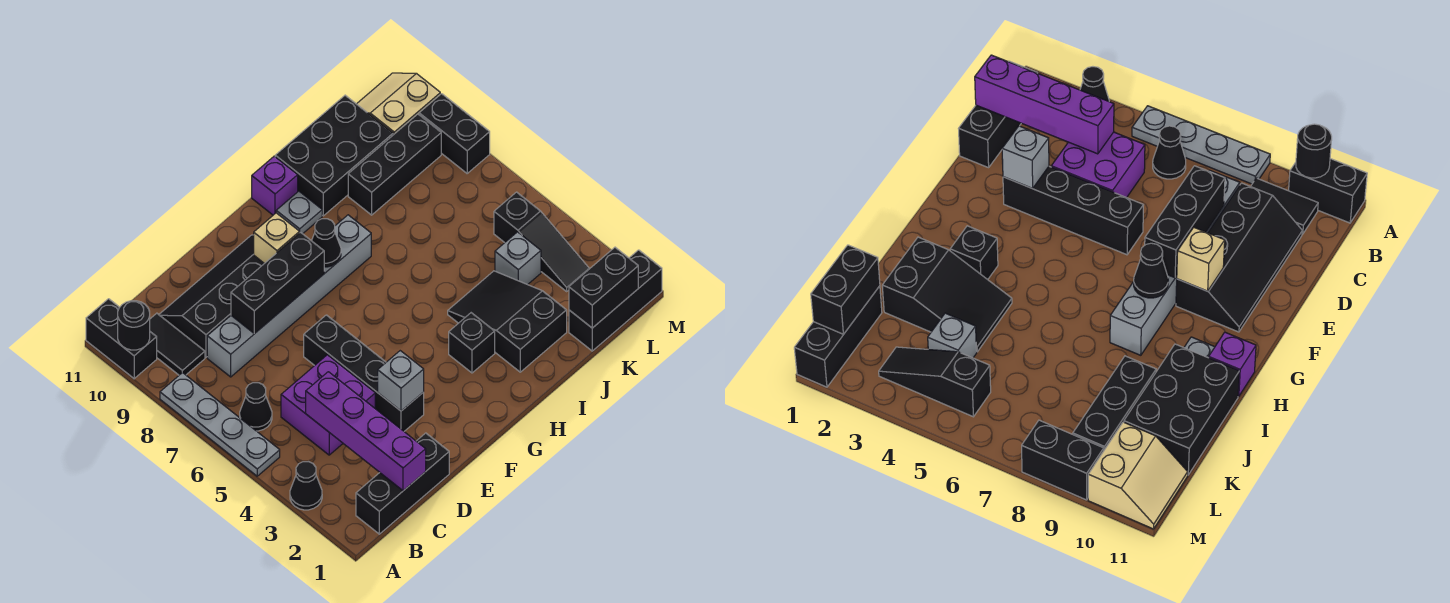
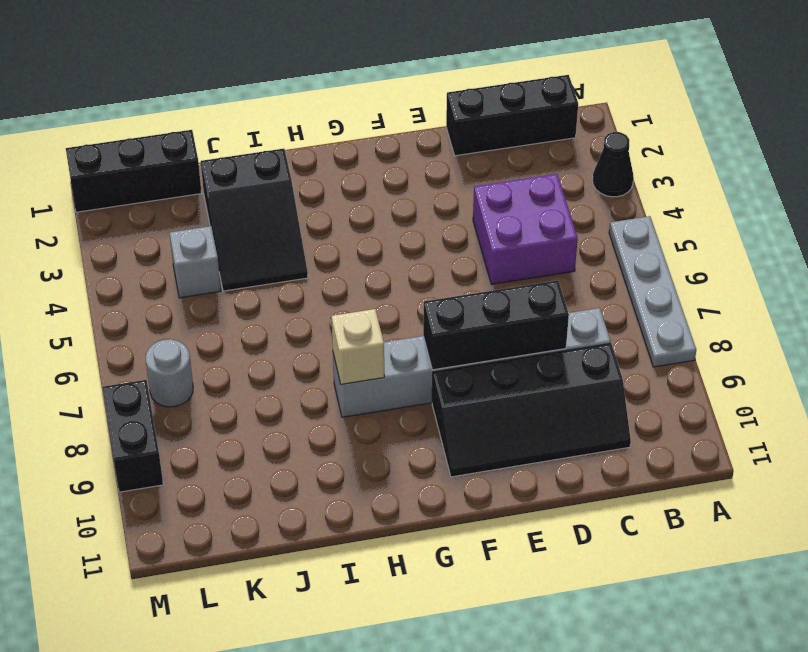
tan 1x1 brick [331,309,384,384] -> tan 1x1 brick moved to [254,213,300,263]
grey 1x1 round brick [146,339,193,407] -> none
none -> black 1x2 brick [86,299,157,379]
none -> black 1x1 cone [240,383,272,431]
none -> black 1x2 tile [150,313,205,375]

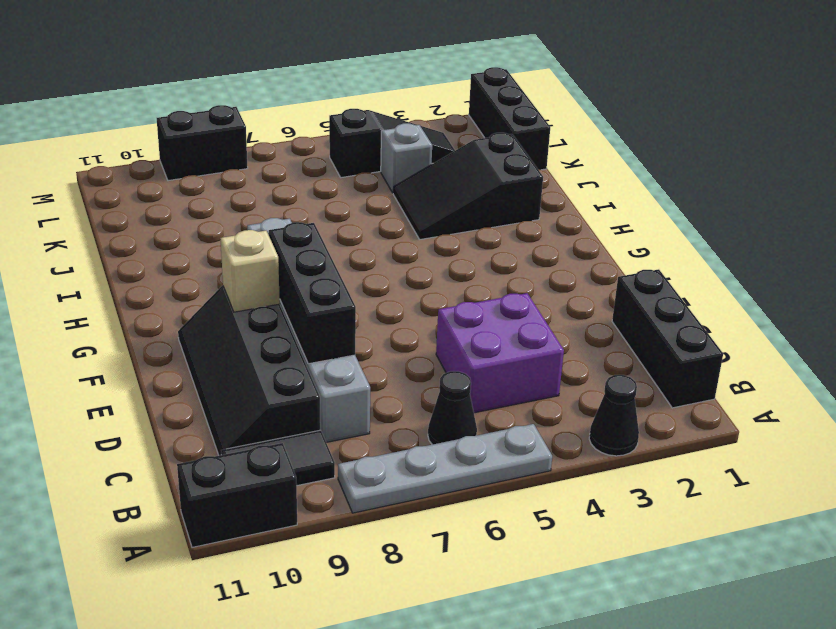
none -> black 1x4 brick [304,315,424,431]
none -> black 1x1 brick [449,313,495,373]
none -> grey 1x1 plate [276,191,322,234]

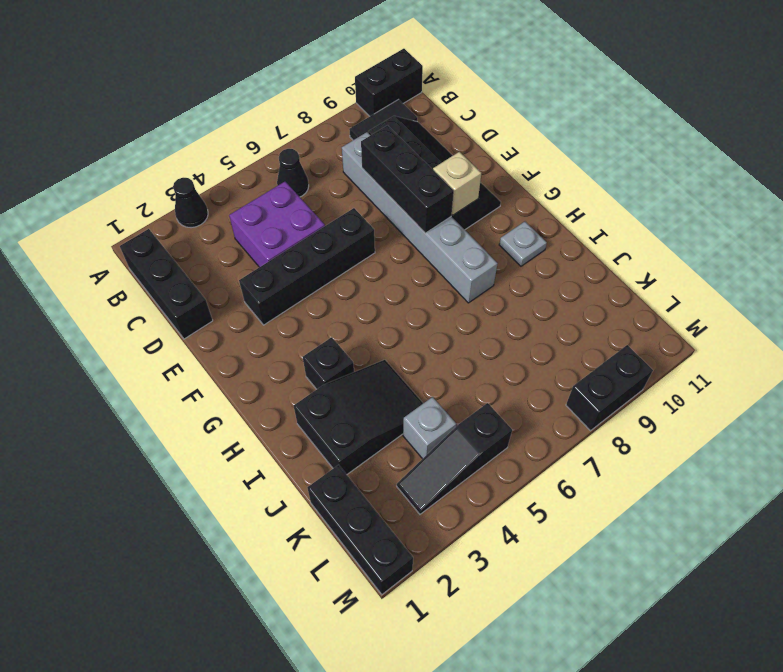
none -> grey 1x4 plate [160,372,280,476]
none -> purple 1x1 brick [252,156,298,215]
none -> black 2x3 brick [275,95,393,216]

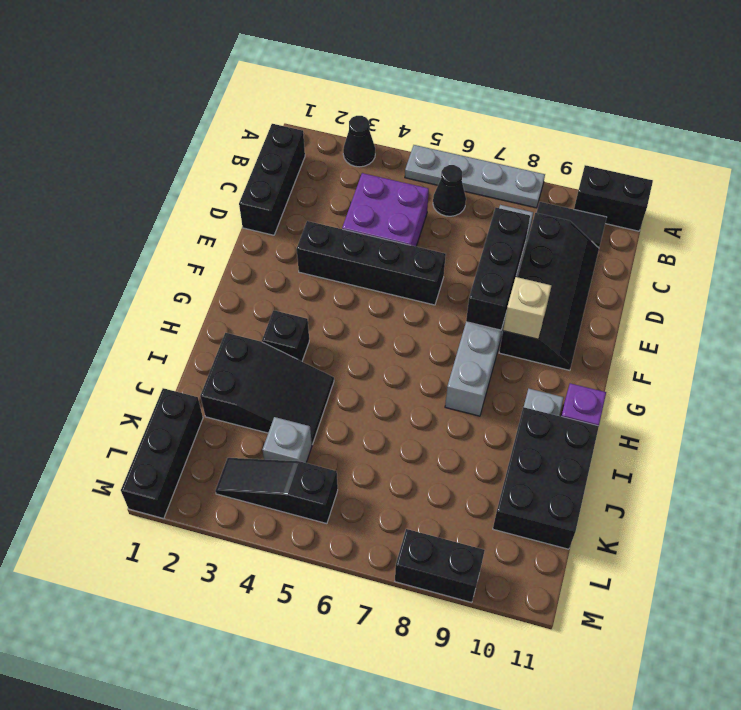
none -> black 1x3 brick [348,114,441,215]
none -> tan 2x2 slope [357,73,440,135]
none -> black 1x1 round brick [118,301,150,350]

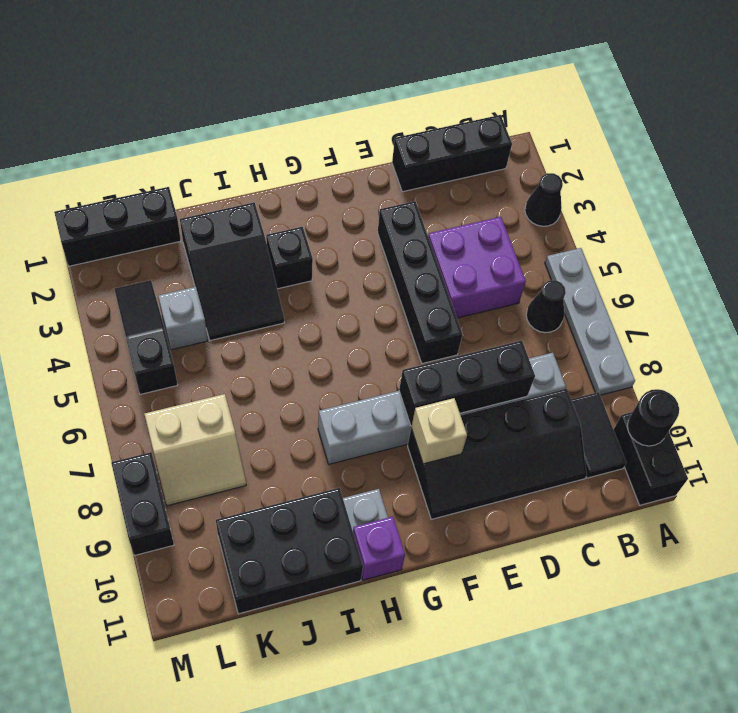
tan 2x2 slope [145,394,246,506] -> tan 2x2 slope moved to [357,73,440,135]
none -> black 1x3 brick [348,114,441,215]
none -> purple 1x4 brick [306,372,426,491]
none -> grey 1x1 brick [378,351,424,411]

